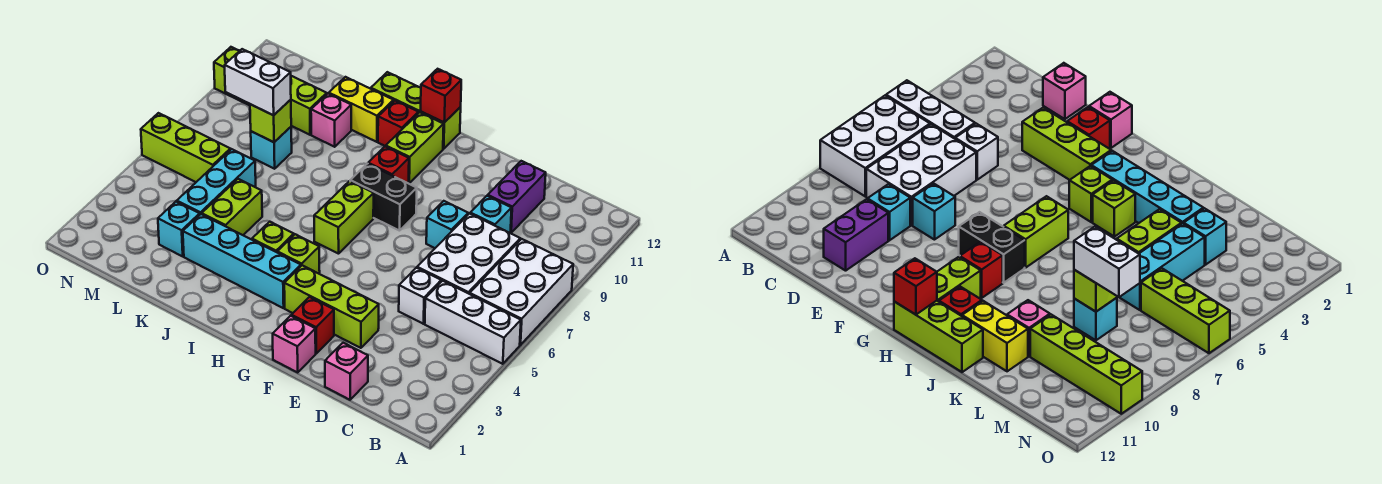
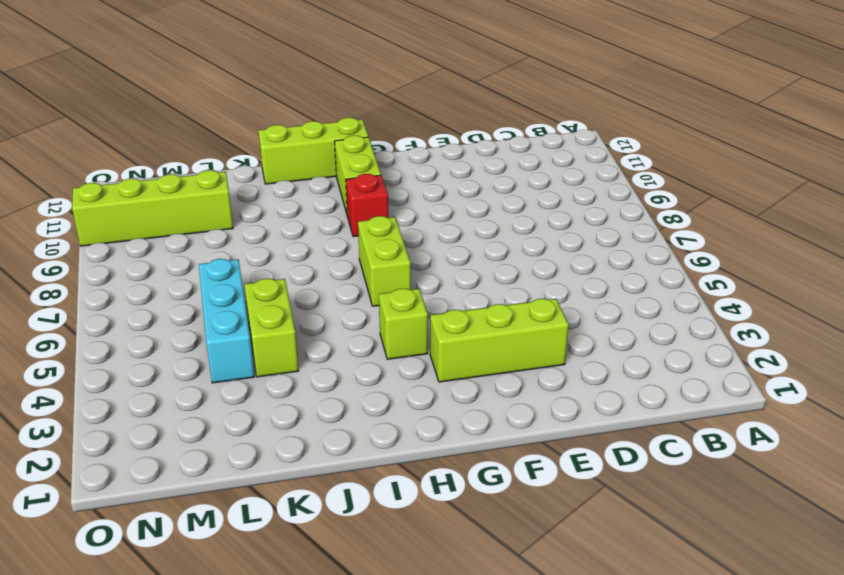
none -> white 1x3 brick [425,281,521,364]
none -> white 2x3 brick [470,239,573,345]
none -> white 2x3 brick [417,214,520,294]
none -> pink 1x1 brick [325,343,368,400]

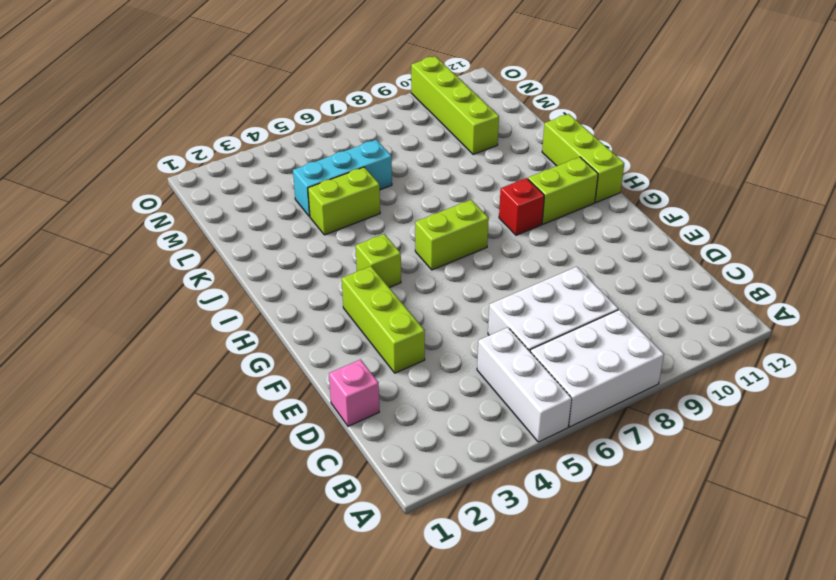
none -> white 1x1 brick [399,268,441,324]
none -> cyan 1x1 brick [470,196,512,233]
none -> purple 1x2 brick [488,161,546,233]
none -> cyan 1x1 brick [426,201,468,248]

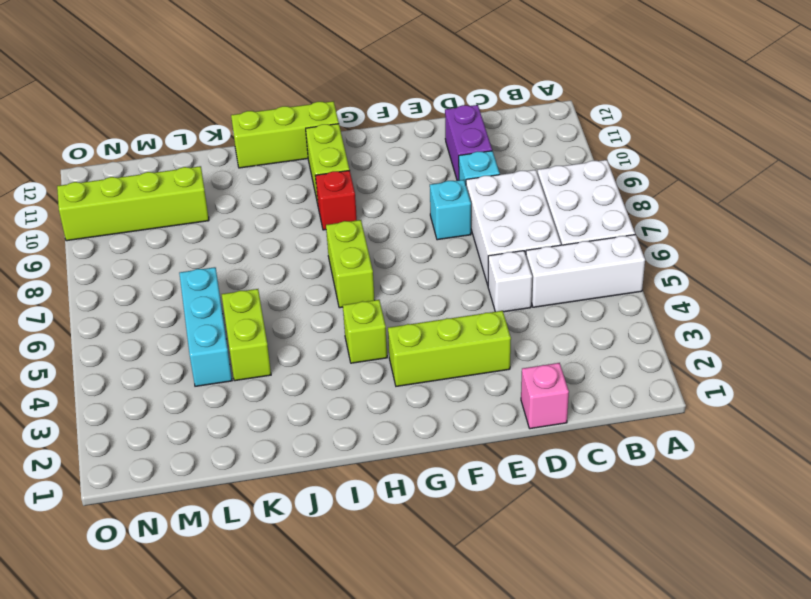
none -> pink 1x1 brick [273,316,316,372]
none -> red 1x1 brick [291,297,334,353]
none -> black 1x2 brick [350,164,417,231]
none -> cyan 1x4 brick [183,214,301,308]

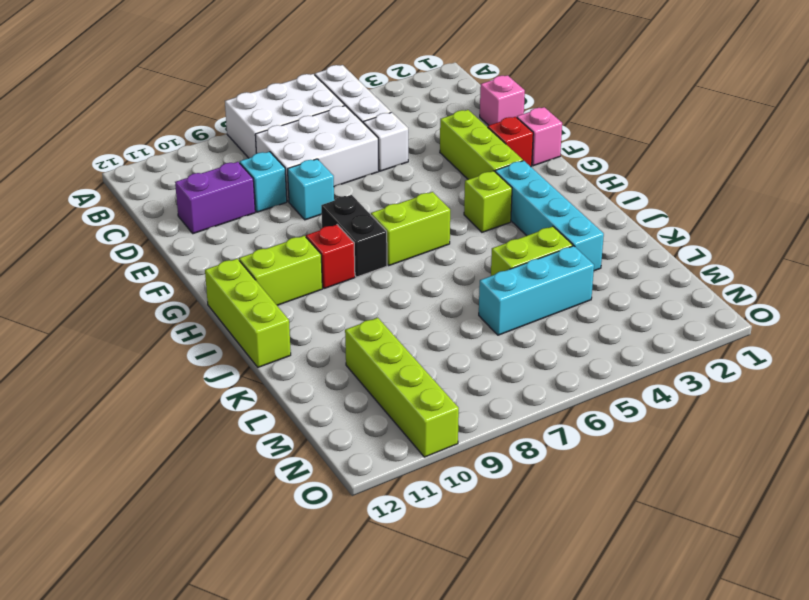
none -> lime 1x1 brick [252,222,294,252]
none -> red 1x1 brick [378,101,418,146]
none -> yellow 1x2 brick [329,77,394,142]
none -> pink 1x1 brick [311,93,351,147]

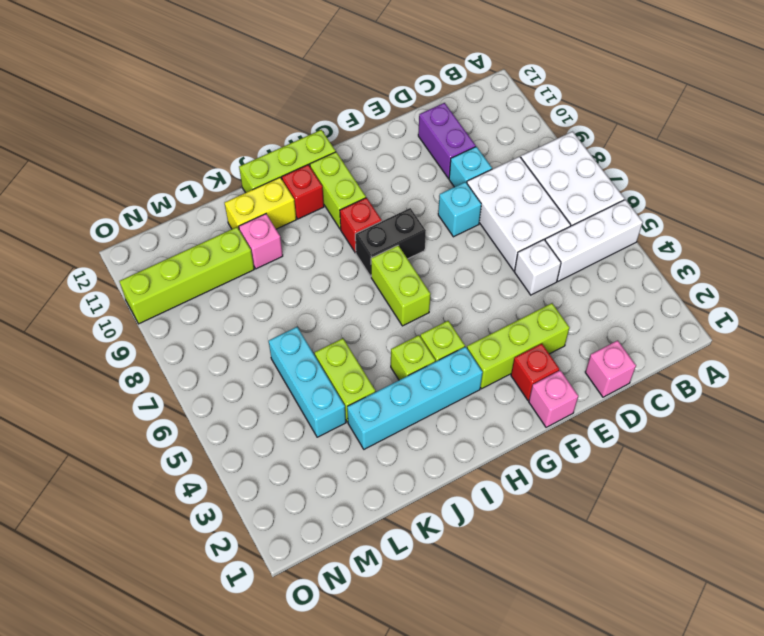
none -> cyan 1x1 brick [158,202,200,256]
none -> cyan 1x1 brick [251,127,292,169]
none -> lime 1x3 brick [141,113,230,182]
none -> red 1x1 brick [421,69,461,123]

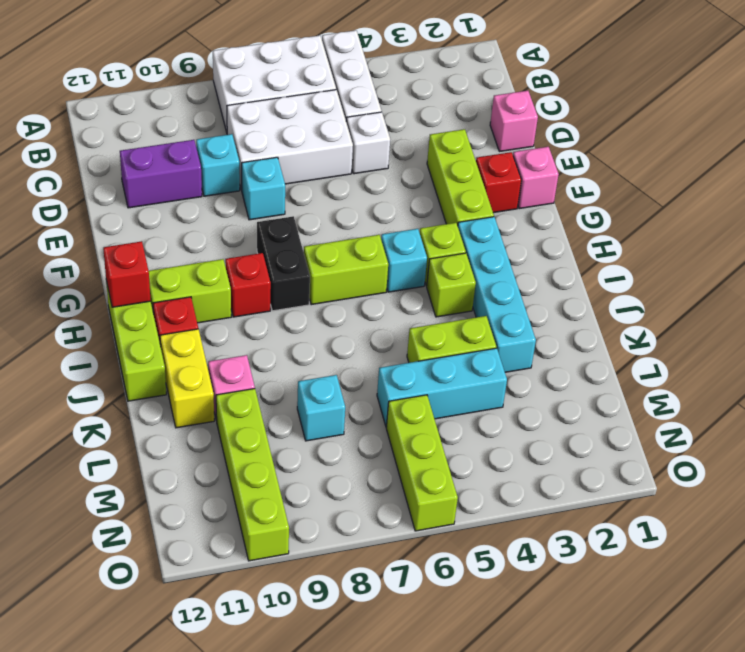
cyan 1x1 brick [381,229,427,292] -> cyan 1x1 brick moved to [158,202,200,256]
none -> lime 1x1 brick [250,100,291,142]
none -> white 1x2 brick [225,49,291,115]

